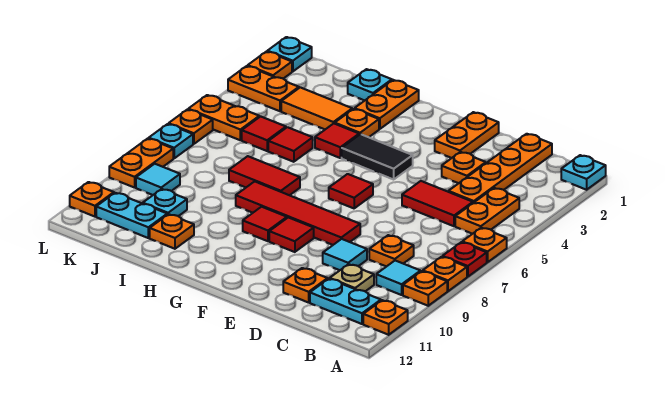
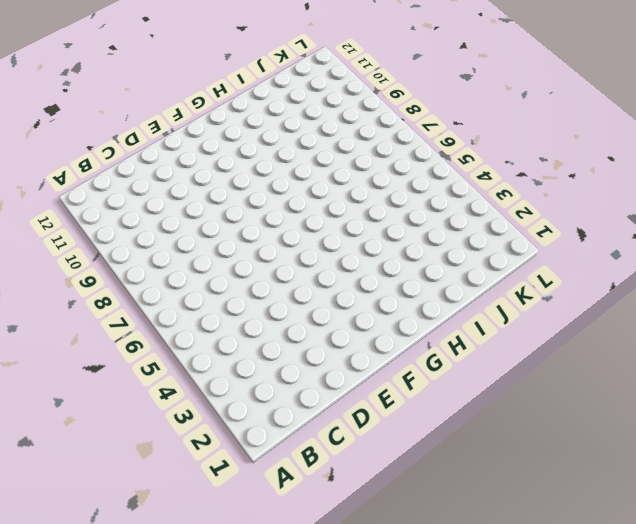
none -> cyan 1x1 plate [561,155,606,190]
none -> orange 1x1 plate [462,228,507,262]
none -> red 1x1 plate [443,242,487,277]
none -> orange 1x1 plate [423,257,467,291]

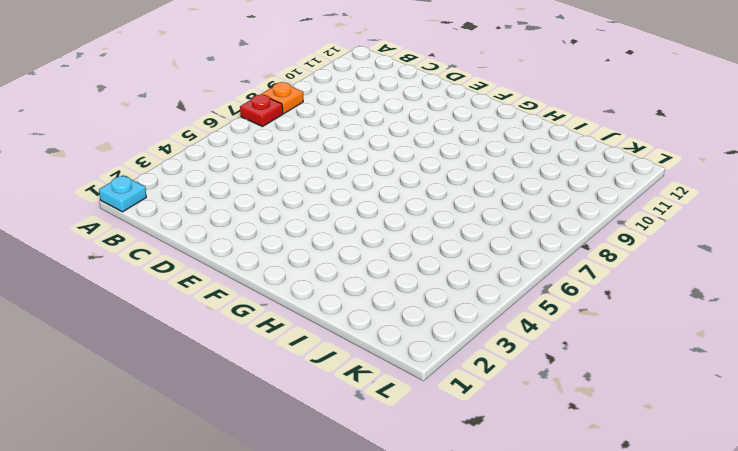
none -> orange 1x1 plate [462,228,507,262]
none -> orange 1x1 plate [403,271,447,306]
none -> orange 1x1 plate [363,300,408,335]
none -> orange 1x2 plate [455,188,519,234]

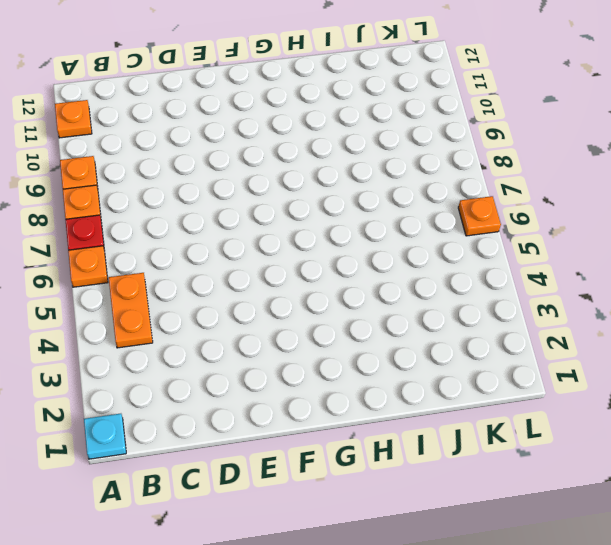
none -> cyan 1x1 tile [376,261,420,295]
none -> cyan 1x2 plate [310,279,381,324]
none -> orange 1x4 plate [448,134,552,203]
none -> red 1x2 tile [402,181,473,226]

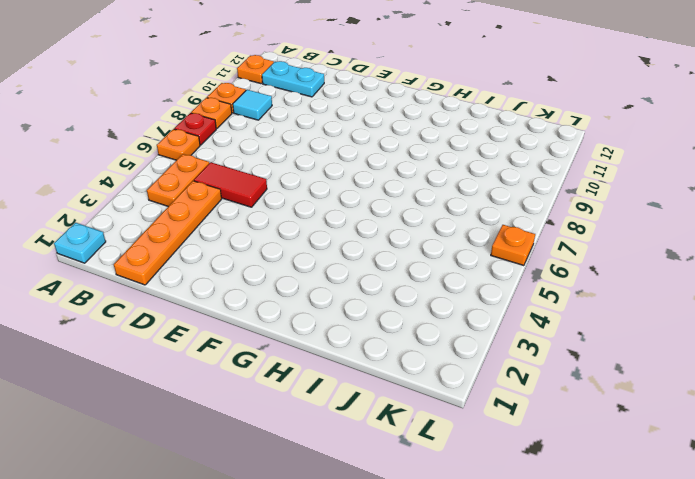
none -> orange 1x1 plate [369,235,414,267]
none -> tan 1x1 plate [330,264,374,291]
none -> orange 1x1 plate [442,152,486,183]
none -> cyan 1x1 tile [323,239,367,270]

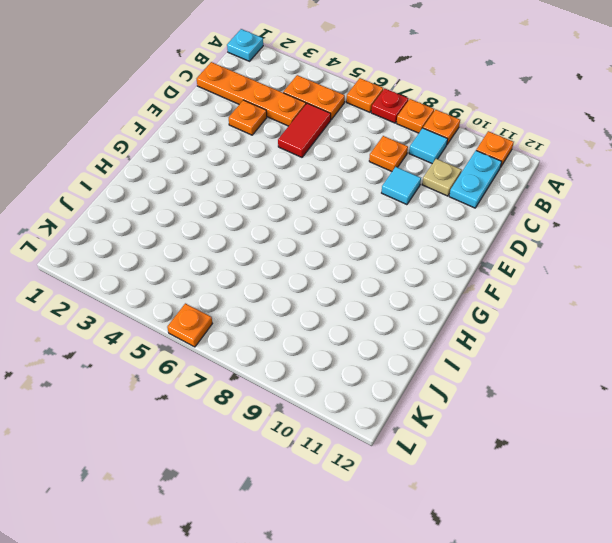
none -> orange 1x1 plate [283,268,328,303]
none -> orange 1x2 plate [435,112,499,158]
none -> red 1x4 tile [236,181,360,245]
none -> black 1x2 tile [342,134,413,179]

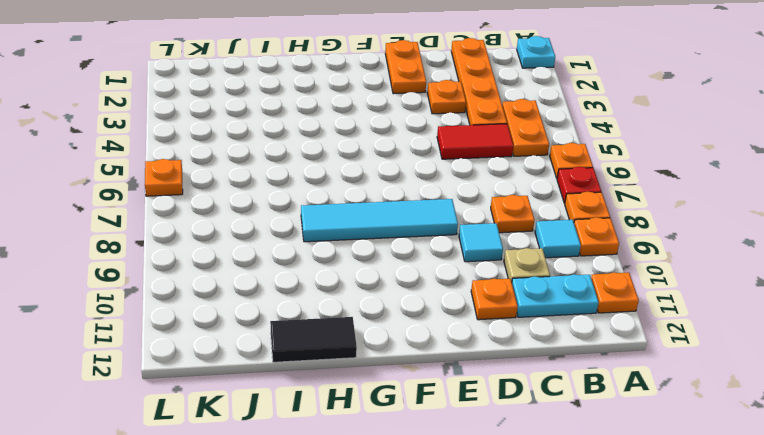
cyan 1x4 tile [301,199,458,242] -> red 1x4 tile [236,181,360,245]
black 1x2 tile [270,317,357,362] -> black 1x2 tile moved to [342,134,413,179]
none -> red 1x1 tile [329,174,373,208]
none -> red 1x1 tile [269,217,314,252]
none -> red 1x1 tile [243,207,287,241]
none -> orange 1x2 plate [355,80,419,129]

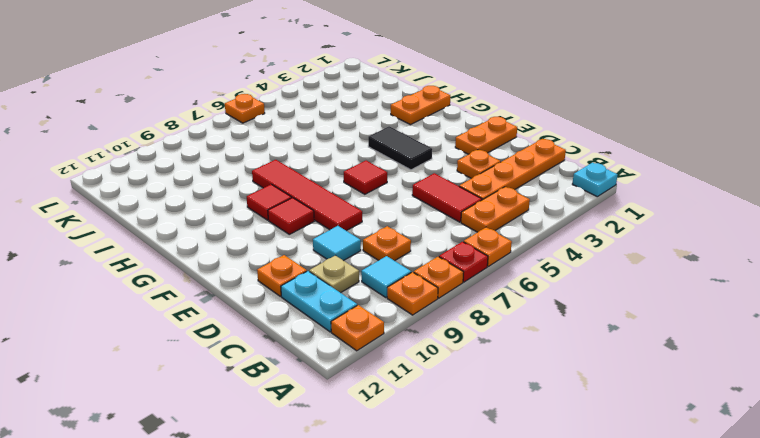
none -> orange 1x1 plate [335,109,379,137]
none -> red 1x1 tile [315,123,359,158]
none -> red 1x2 tile [229,156,300,195]
none -> cyan 1x1 plate [348,69,392,101]

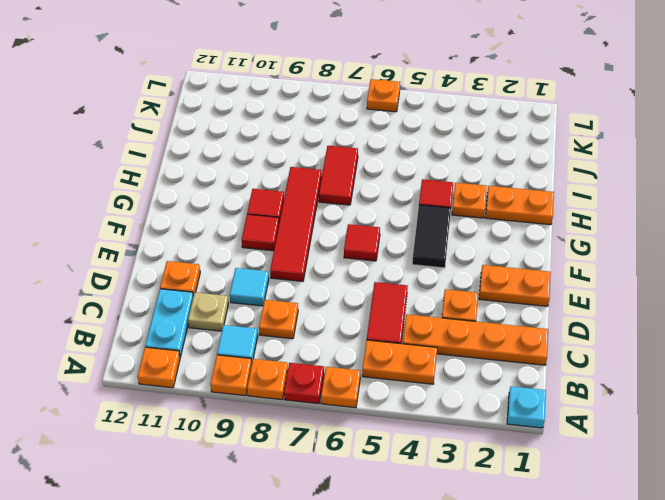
none -> cyan 1x1 plate [348,69,392,101]
none -> orange 1x2 tile [281,87,352,129]
none -> red 1x1 tile [268,127,313,162]
none -> orange 1x1 plate [150,214,194,249]

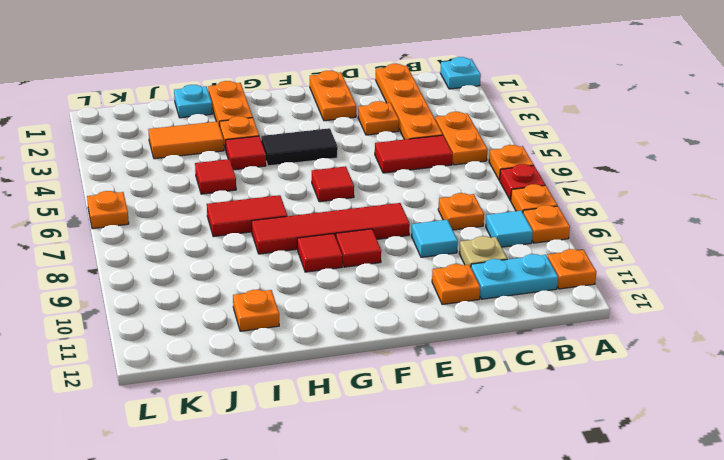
none -> red 1x1 tile [242,116,286,151]
none -> cyan 1x1 plate [143,189,187,216]
none -> cyan 1x2 plate [96,193,167,238]
none -> orange 1x2 plate [228,66,299,111]

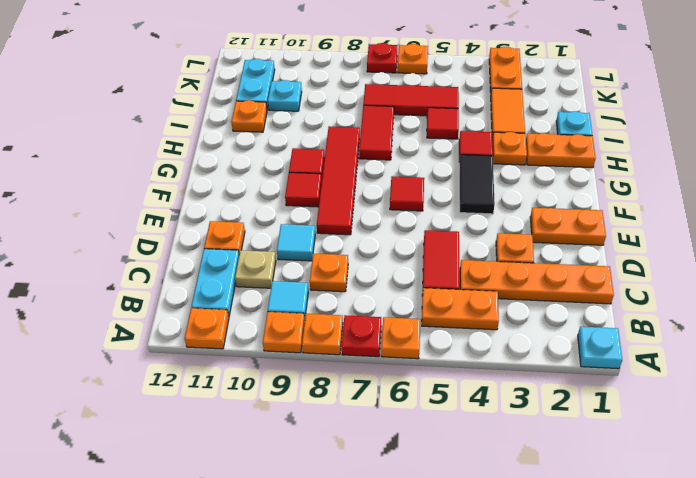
red 1x3 tile [363,84,459,116] -> red 1x1 tile [242,116,286,151]
red 1x1 plate [367,43,398,73] -> cyan 1x1 plate [149,124,193,158]
none -> orange 1x2 plate [188,95,259,140]
none -> cyan 1x1 tile [136,164,180,195]
none -> cyan 1x1 plate [267,37,312,72]
none -> orange 1x1 plate [248,51,292,79]

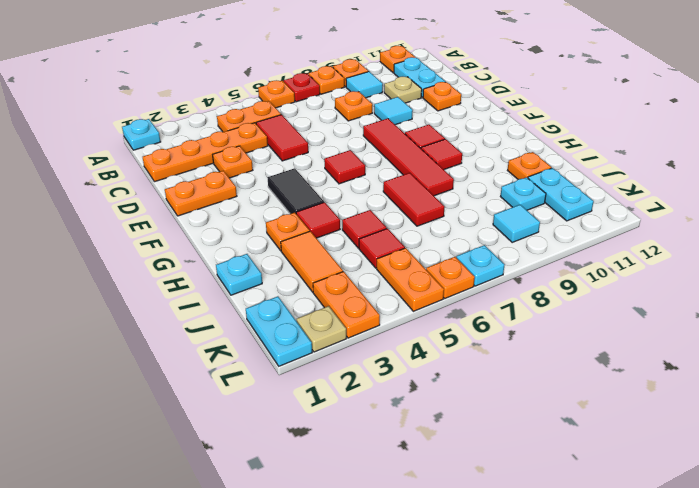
cyan 1x2 plate [246,296,312,366] -> cyan 1x1 plate [267,37,312,72]
tan 1x1 plate [297,306,346,352] -> orange 1x1 plate [248,51,292,79]
none -> orange 1x2 plate [355,80,419,129]
none -> orange 1x2 plate [109,138,173,188]
none -> orange 1x1 plate [70,182,114,217]

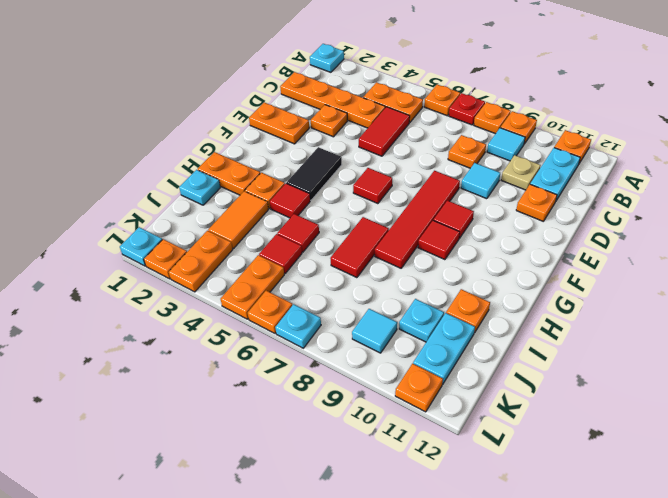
none -> orange 1x2 plate [109,138,173,188]

